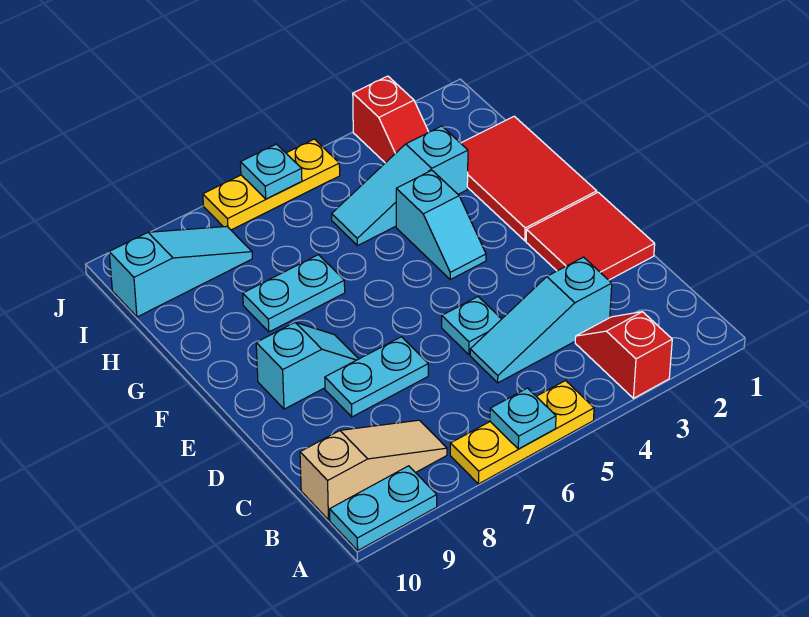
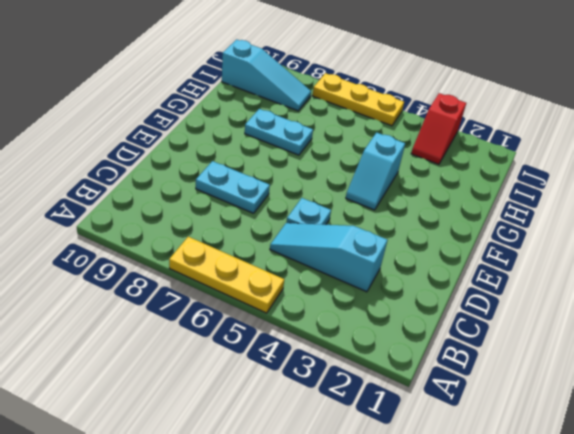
none -> red 1x2 slope [575,312,672,398]
none -> cyan 1x2 plate [330,466,437,550]
none -> tan 1x3 slope [300,420,447,520]

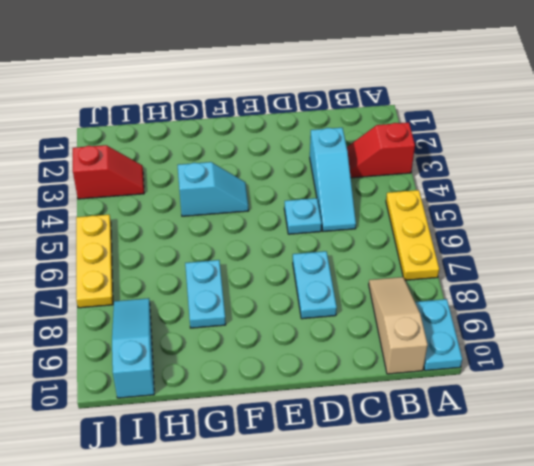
none -> red 2x2 tile [526,192,655,280]
none -> cyan 1x2 slope [256,322,358,409]
none -> red 2x3 tile [461,116,597,241]

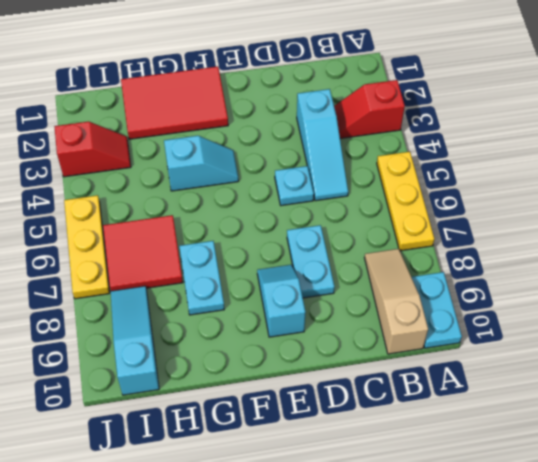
red 2x2 tile [103,215,183,291] -> red 2x2 tile moved to [526,192,655,280]
none -> cyan 1x3 slope [332,126,468,246]
none -> cyan 1x1 plate [490,388,556,449]
none -> cyan 1x1 plate [240,144,302,199]

